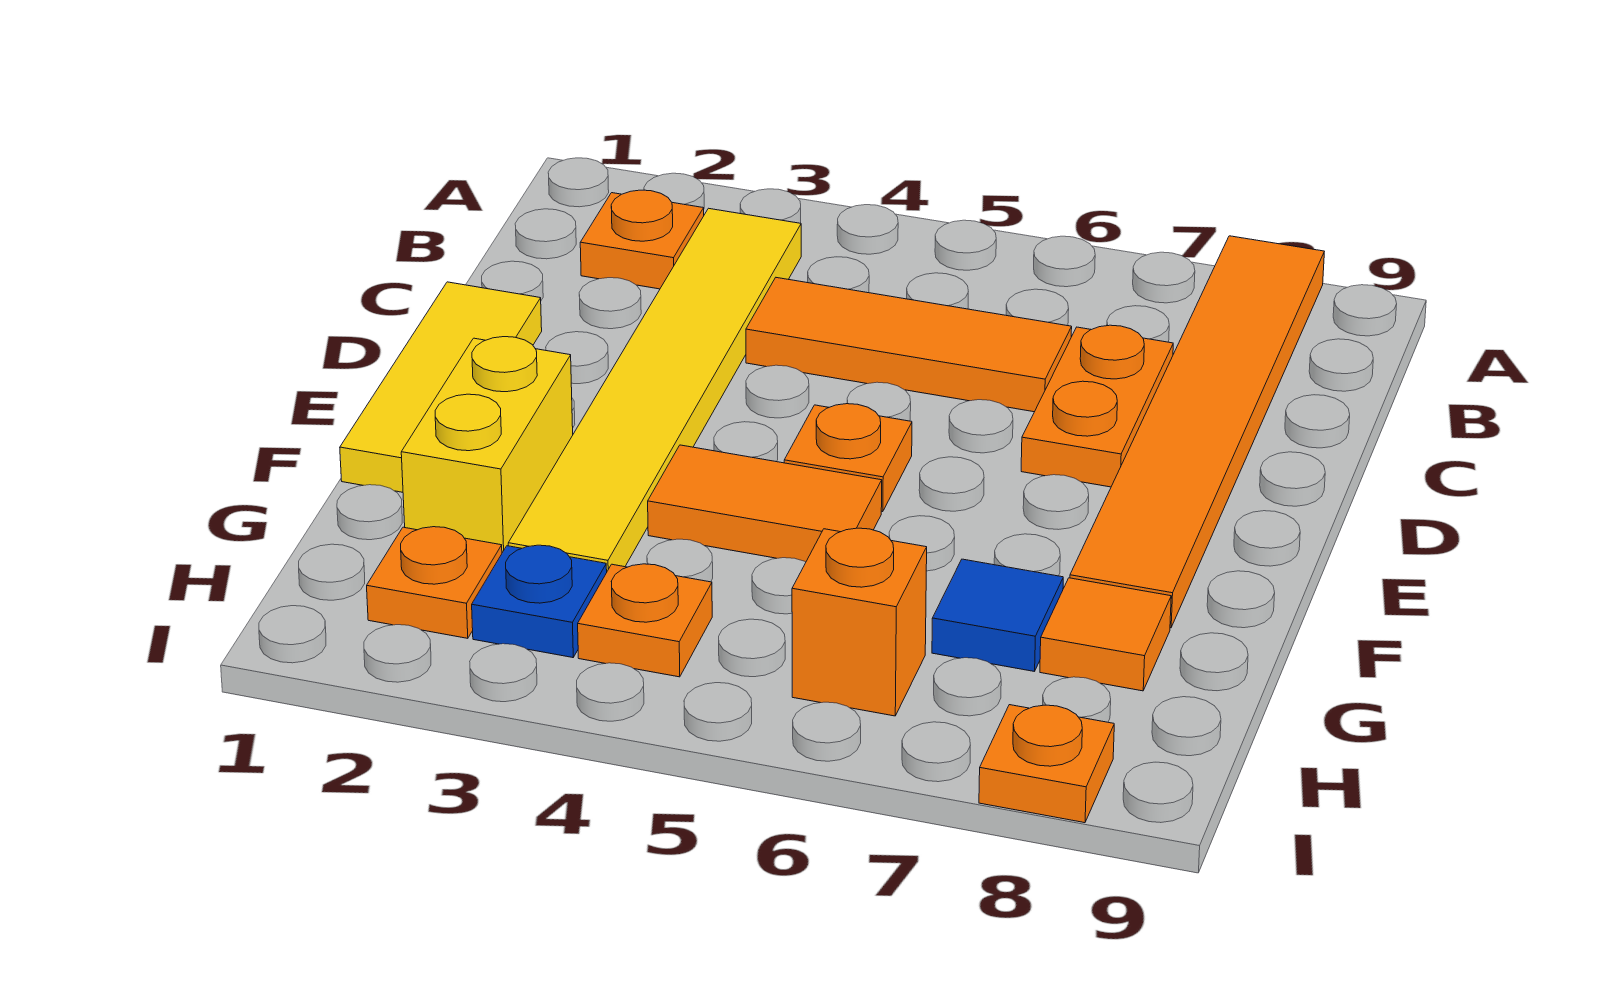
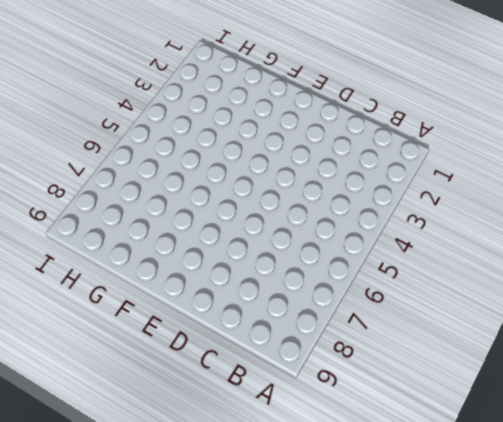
none -> orange 1x6 tile [1070,236,1324,628]
none -> orange 1x1 plate [580,190,704,289]
none -> yellow 1x6 tile [508,208,801,571]

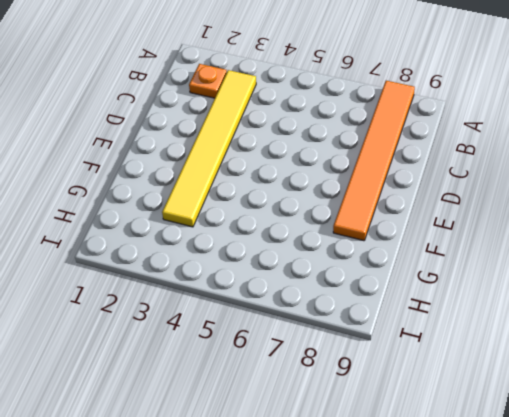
none -> orange 1x3 tile [746,278,1072,412]
none -> orange 1x2 plate [1021,325,1173,487]
none -> yellow 1x3 tile [340,282,542,492]

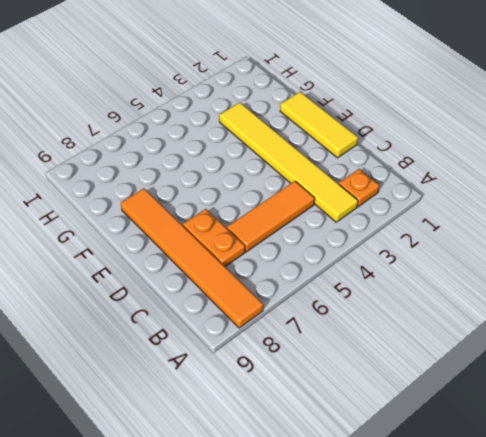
none -> orange 1x1 plate [784,404,912,512]
none -> yellow 1x2 brick [401,337,573,553]
none -> orange 1x2 tile [648,445,882,562]

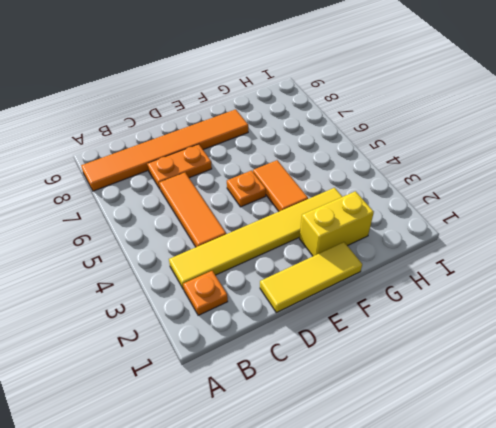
none -> blue 1x1 tile [932,559,1063,672]
none -> orange 1x1 tile [1040,578,1171,691]
none -> orange 1x1 plate [367,527,502,638]

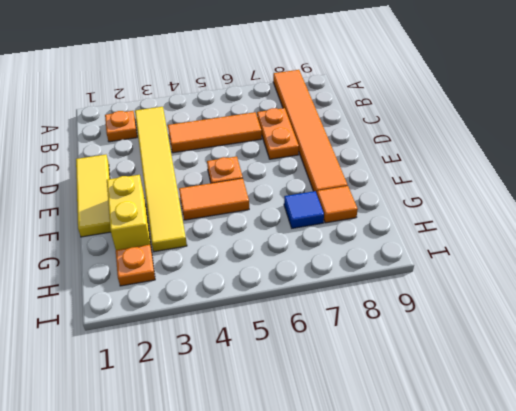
none -> blue 1x1 plate [472,545,607,658]
none -> orange 1x1 plate [578,564,712,677]
none -> orange 1x1 brick [792,528,927,716]

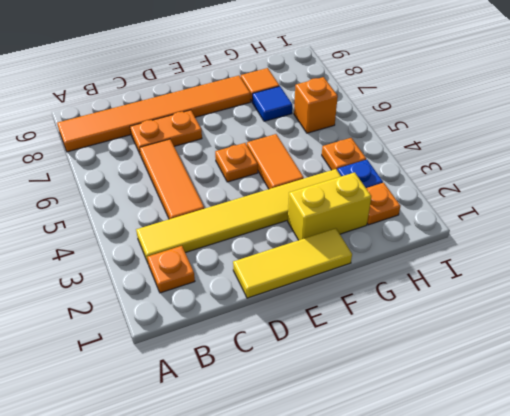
none -> orange 1x1 plate [979,705,1114,823]

